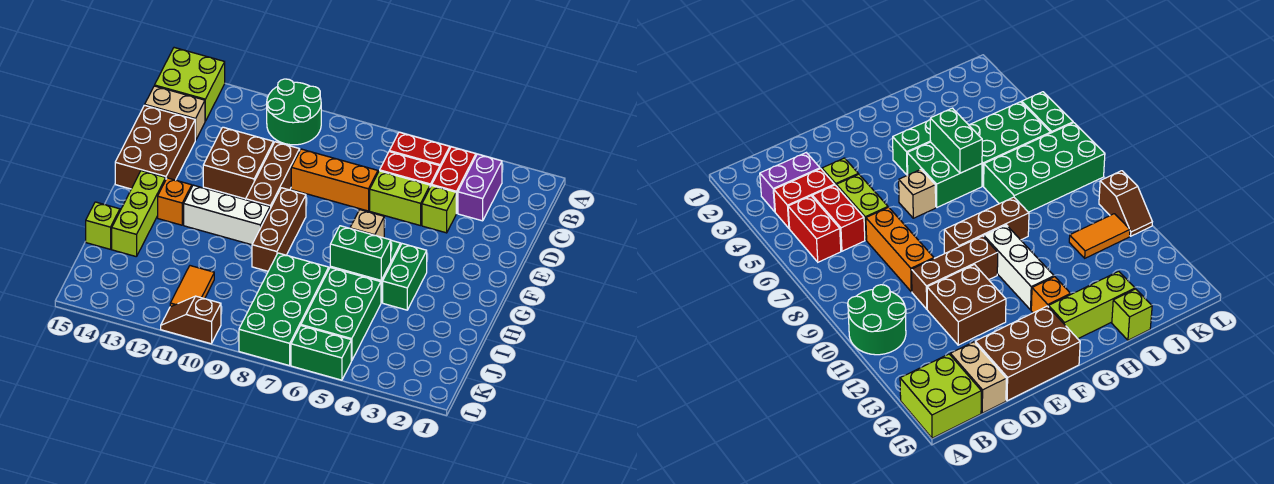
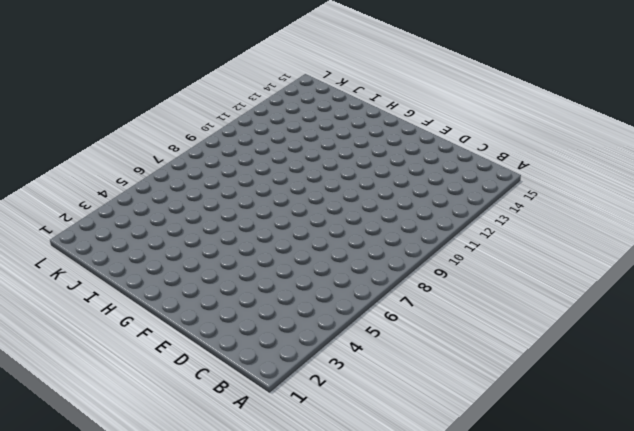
none -> green 2x2 round brick [267,79,321,145]
none -> lime 2x2 brick [155,48,225,121]
none -> purple 1x2 brick [458,154,502,221]

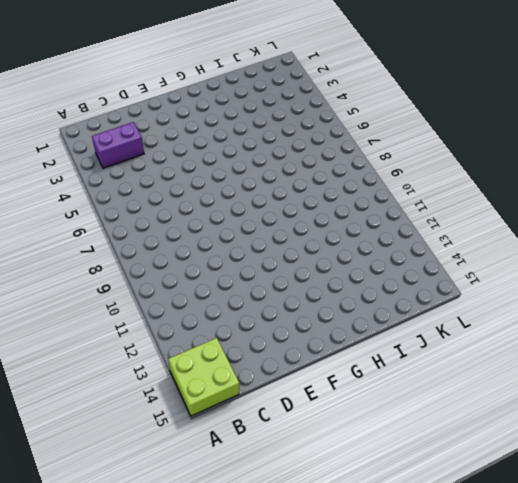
none -> green 2x2 round brick [267,79,321,145]
none -> red 1x2 brick [432,147,476,213]
none -> red 1x2 brick [389,132,450,167]

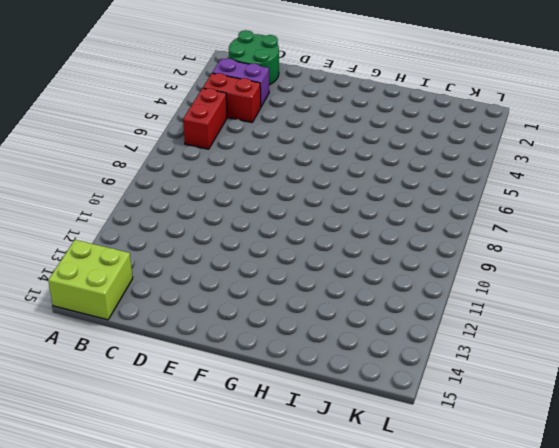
green 2x2 round brick [229,30,279,85] -> green 2x2 round brick moved to [267,79,321,145]
none -> red 1x2 brick [380,152,440,187]
none -> tan 1x2 brick [145,86,205,140]
none -> lime 1x1 brick [422,185,456,233]

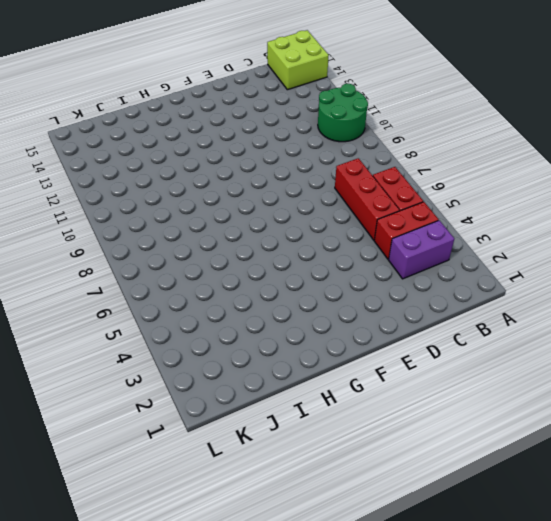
red 1x3 brick [335,158,400,240] -> red 1x2 brick [380,152,440,187]
none -> tan 1x2 brick [145,86,205,140]
none -> lime 1x1 brick [422,185,456,233]
none -> lime 1x2 brick [370,171,430,226]

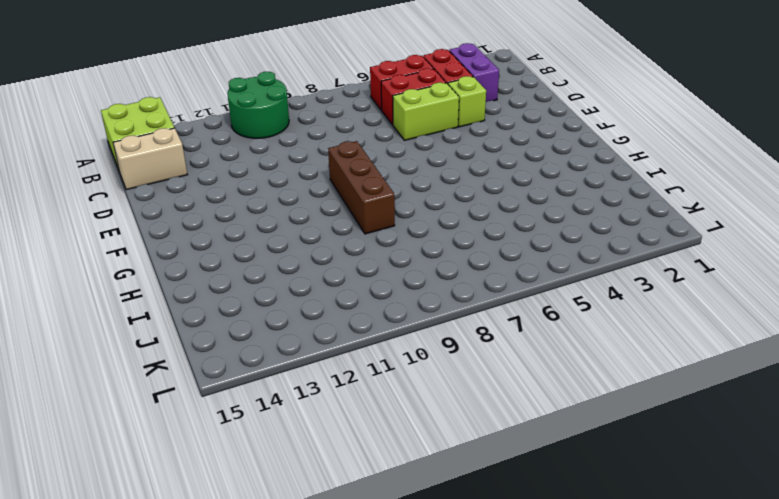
none -> orange 1x3 brick [291,149,378,211]
none -> brown 1x3 brick [246,142,300,209]
none -> brown 2x2 brick [203,127,273,199]

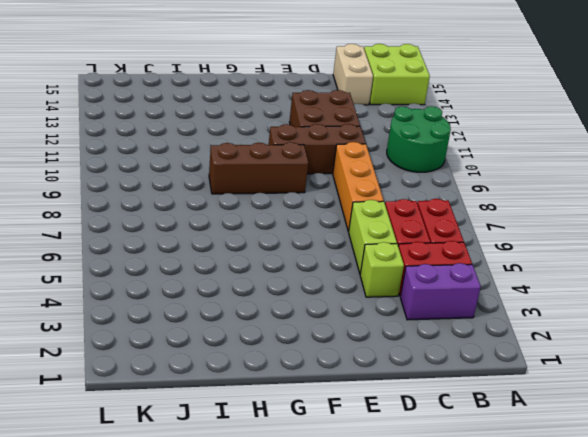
none -> brown 2x3 brick [115,105,195,189]
none -> tan 1x1 brick [350,210,384,238]
none -> green 1x2 brick [383,244,427,310]

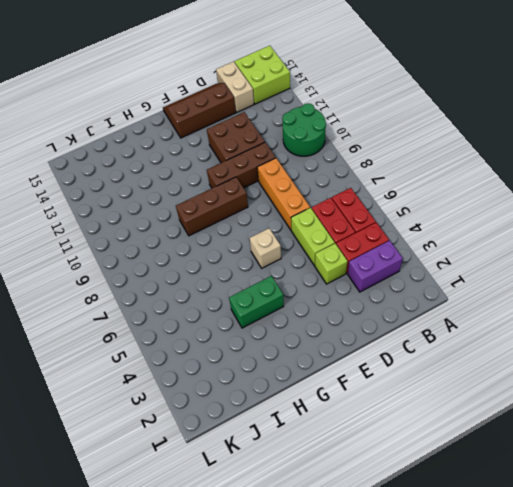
brown 2x3 slope [163,83,236,138] -> brown 2x3 brick [115,105,195,189]
none -> green 2x2 brick [907,142,982,207]
none -> white 1x3 brick [184,185,270,245]
none -> orange 1x1 brick [158,178,192,225]

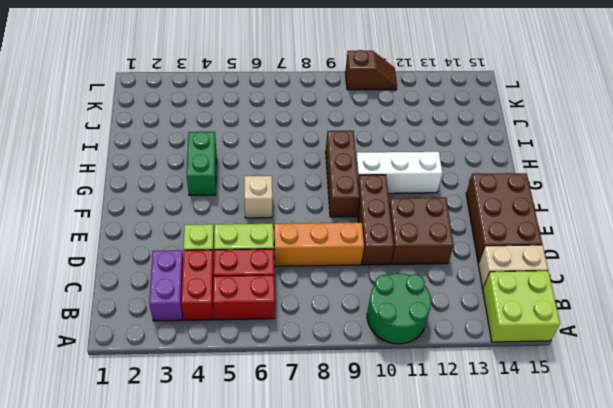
none -> green 2x2 brick [907,142,982,207]
none -> orange 1x1 brick [158,178,192,225]
none -> lime 1x3 brick [112,171,166,257]

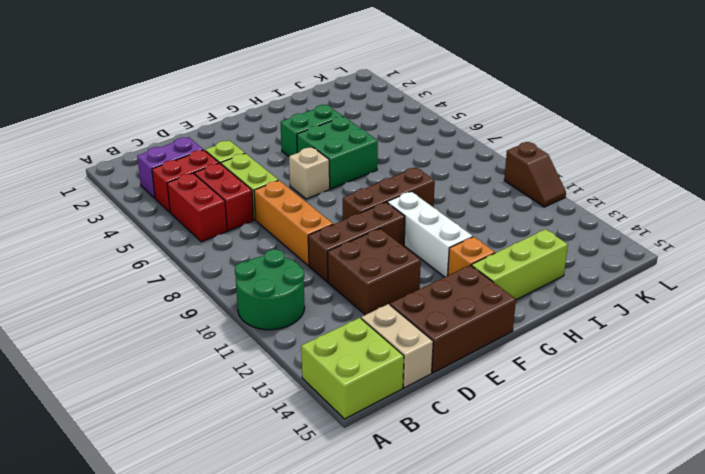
none -> green 2x3 brick [301,268,381,361]
none -> green 2x4 brick [239,253,329,366]
none -> lime 1x1 brick [86,202,120,249]

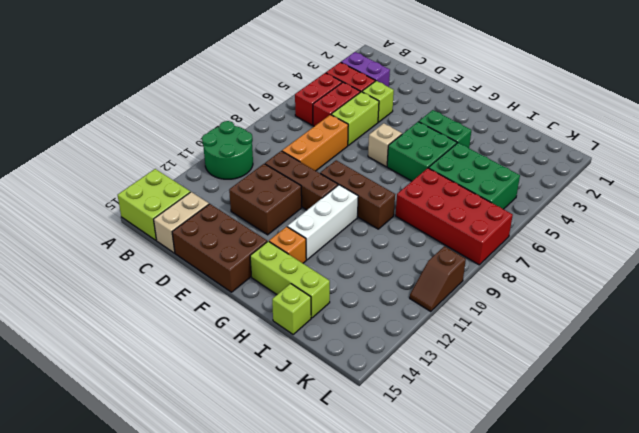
red 2x4 brick [396,168,513,265] -> green 2x4 brick [239,253,329,366]
none -> orange 1x2 tile [170,266,214,307]
none -> green 1x2 brick [291,326,351,380]
none -> green 1x2 brick [330,226,391,280]

